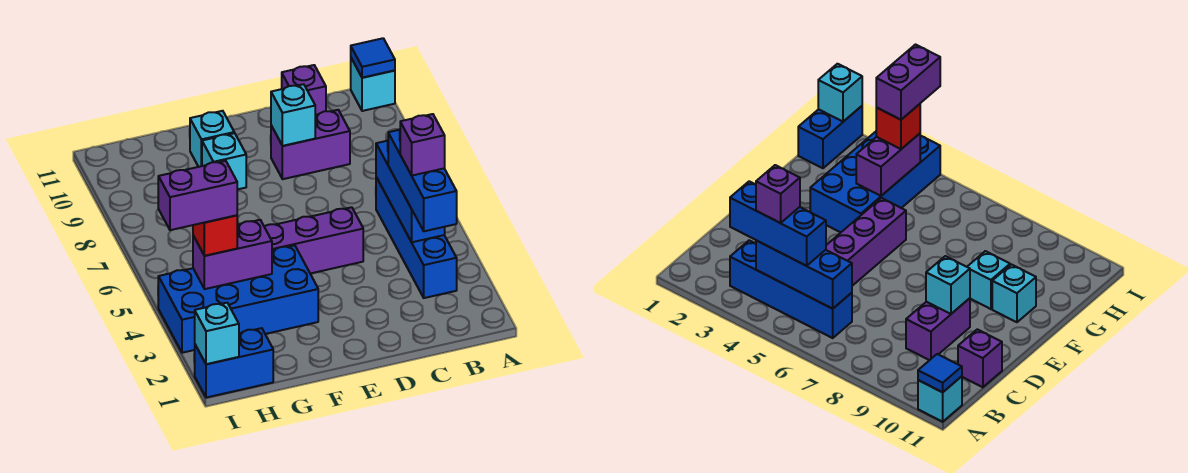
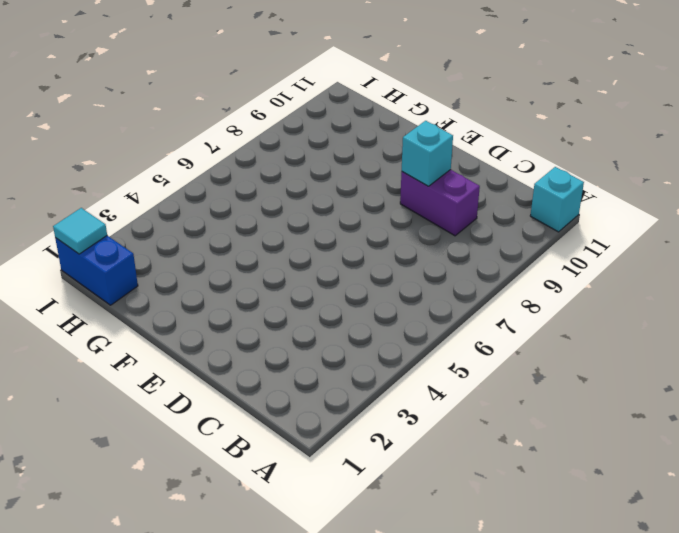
cyan 1x1 tile [53,208,107,254] -> cyan 1x1 brick [195,303,239,364]
none -> blue 1x4 brick [376,177,457,298]
none -> purple 1x1 brick [282,65,326,115]
none -> purple 1x3 brick [264,207,363,274]

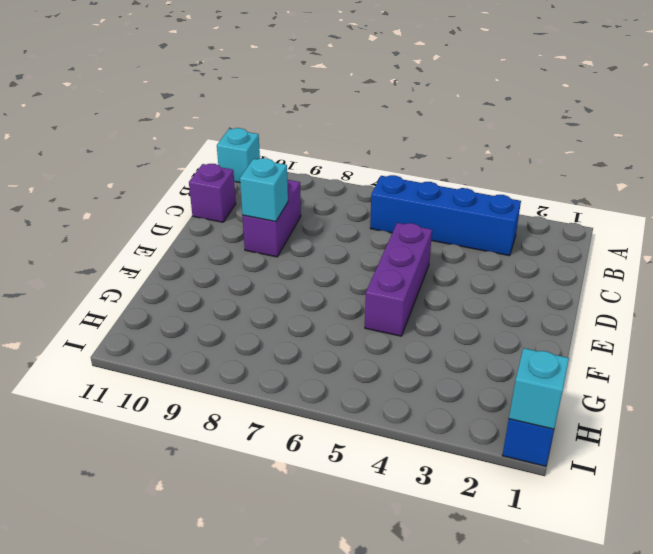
none -> blue 2x4 brick [158,245,318,353]
none -> cyan 1x1 brick [202,133,246,189]
none -> cyan 1x1 brick [190,111,234,167]

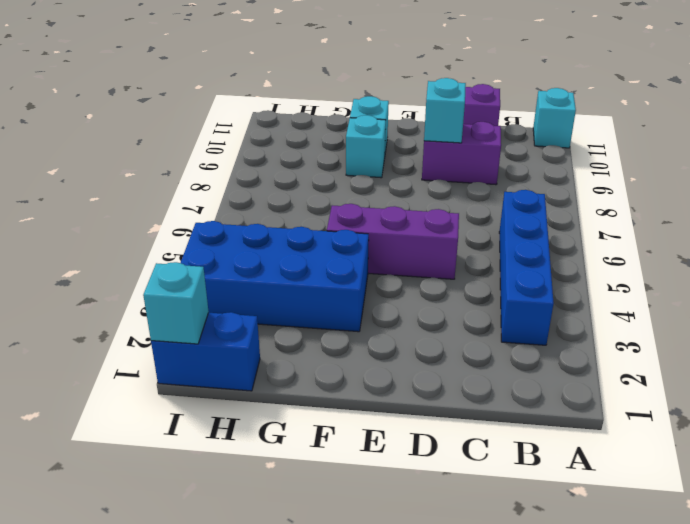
none -> blue 1x1 tile [351,38,395,78]
none -> blue 1x3 brick [376,141,445,242]
none -> purple 1x2 brick [193,220,272,289]

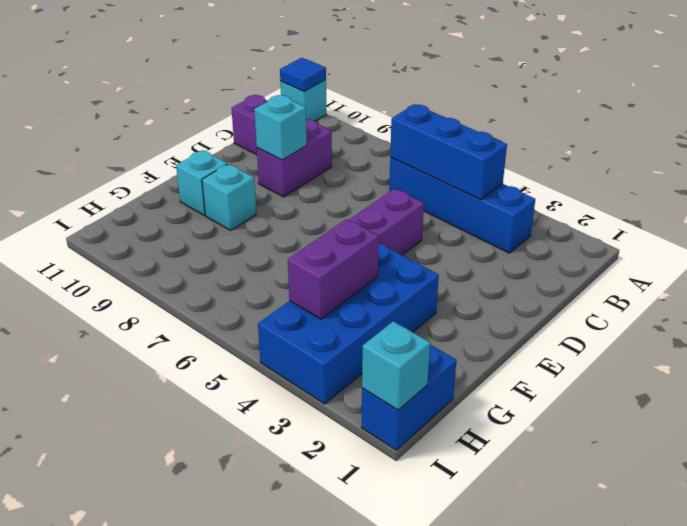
none -> blue 1x3 brick [388,130,457,231]
none -> red 1x1 brick [193,215,237,256]
none -> purple 1x1 brick [400,114,445,176]

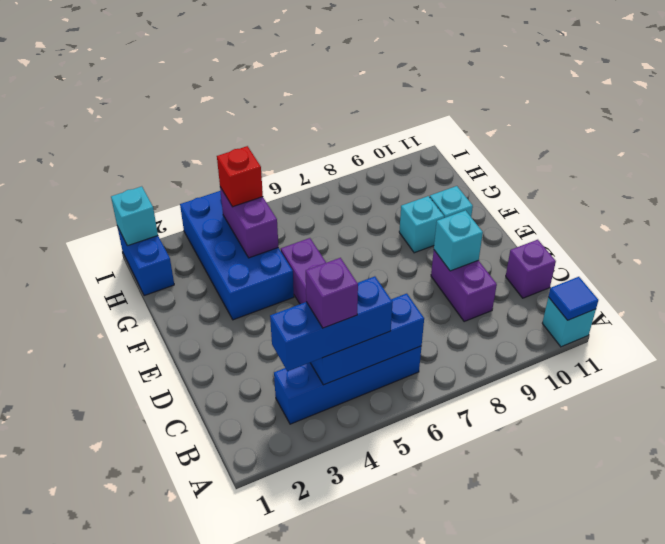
none -> purple 1x2 brick [158,161,237,230]

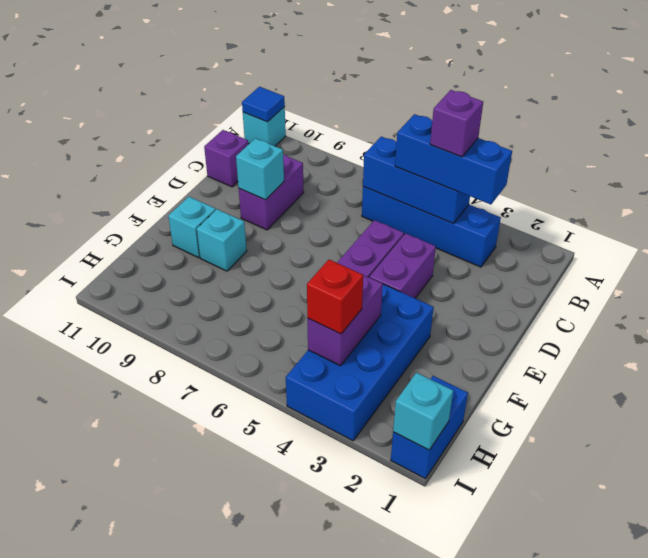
purple 1x2 brick [369,233,436,298] -> purple 1x2 brick moved to [158,161,237,230]

